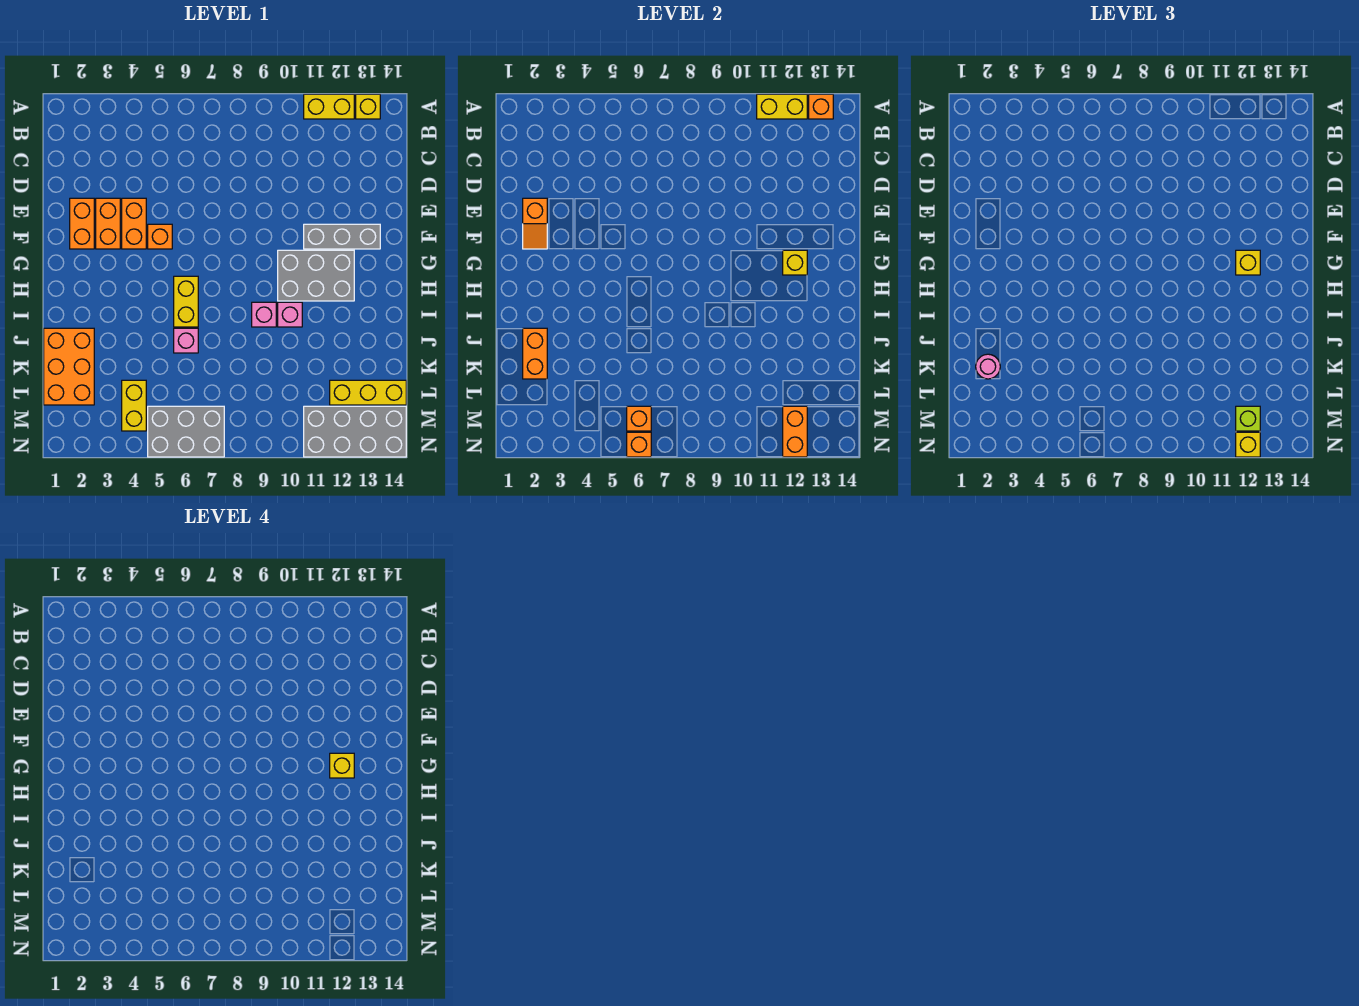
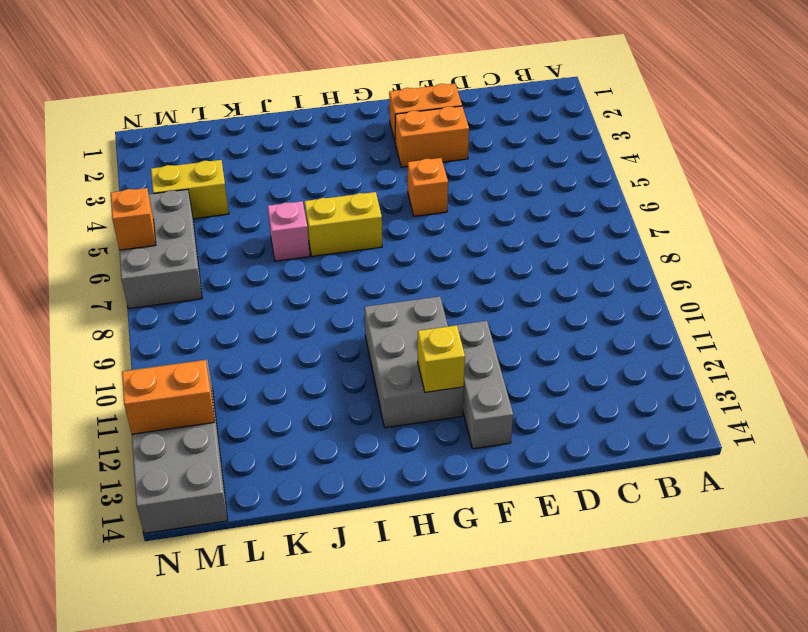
none -> yellow 1x2 brick [304,94,354,119]
none -> yellow 1x1 brick [356,94,380,119]
none -> orange 1x2 brick [122,198,146,249]
none -> pink 1x1 brick [252,302,276,327]

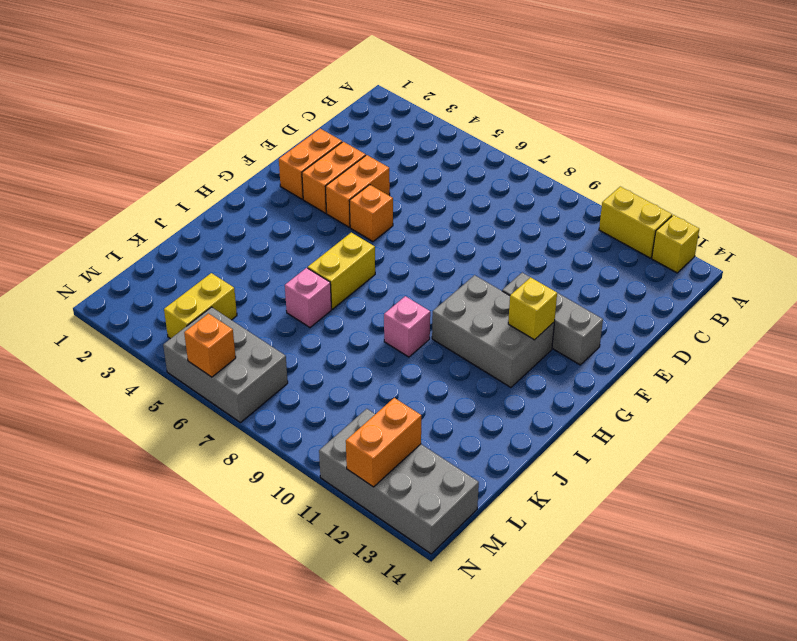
none -> pink 1x1 brick [278,302,302,327]
none -> orange 2x3 brick [44,328,94,405]
none -> yellow 1x3 brick [330,380,406,405]
none -> yellow 1x2 brick [757,94,807,119]

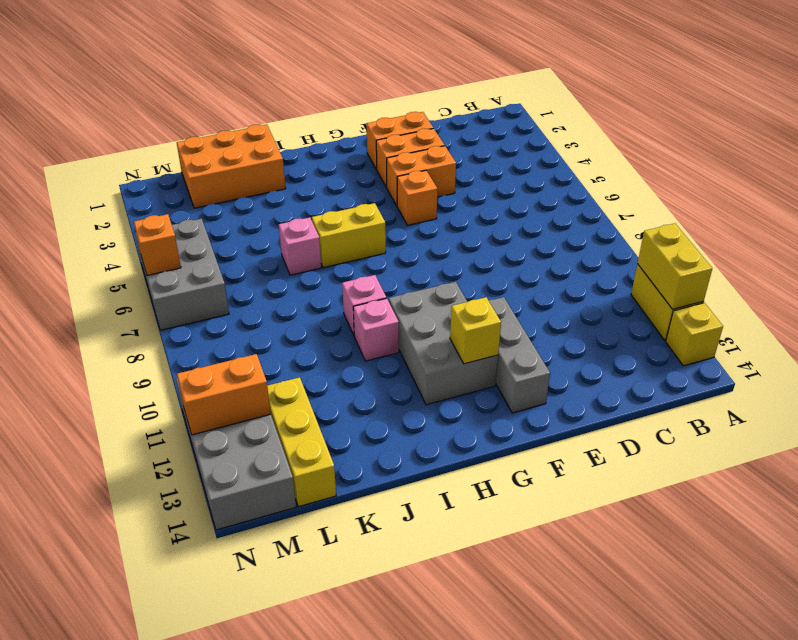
none -> yellow 1x2 brick [122,380,146,431]
none -> orange 1x1 brick [809,94,833,119]
none -> orange 1x2 slope [523,198,547,249]
none -> orange 1x2 brick [523,328,547,379]

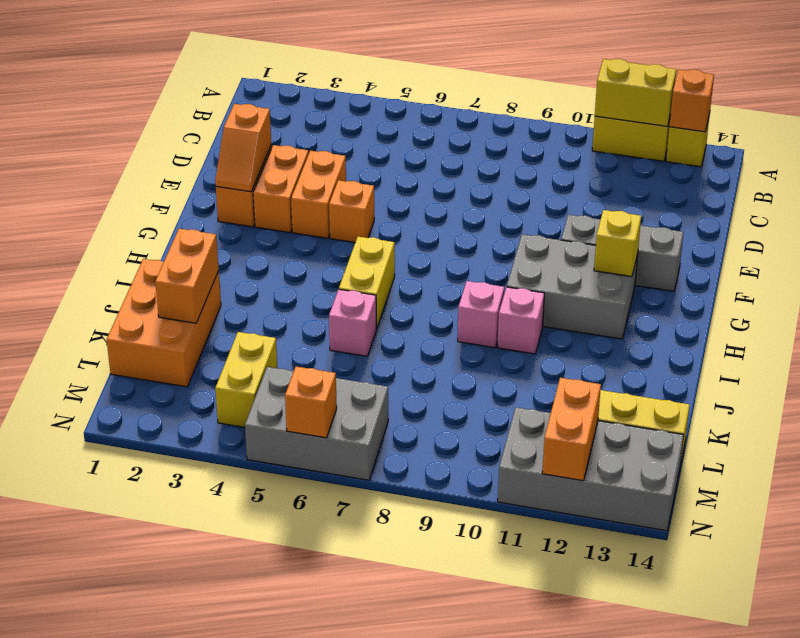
none -> orange 1x1 brick [627,406,651,431]
none -> yellow 1x1 brick [1236,250,1260,275]
none -> pink 1x1 round brick [976,354,1000,379]
none -> lime 1x1 brick [1236,406,1260,431]

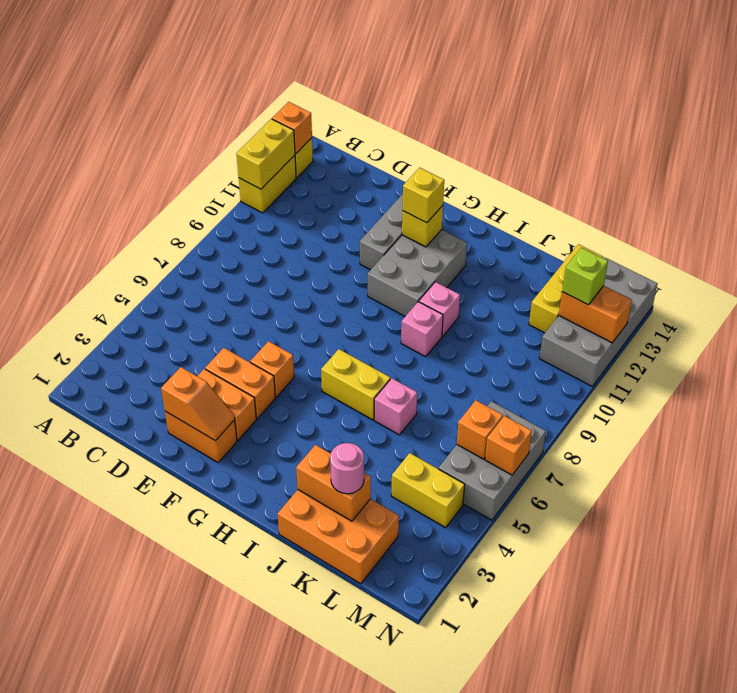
none -> yellow 1x1 brick [1236,432,1260,457]
none -> yellow 1x1 brick [330,753,354,778]

